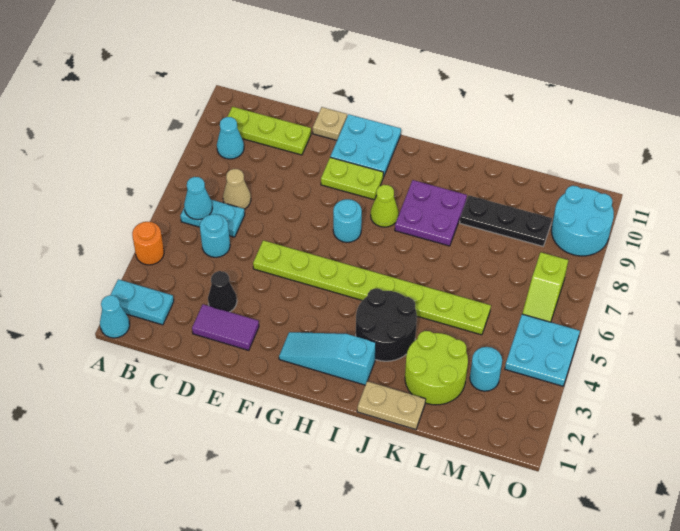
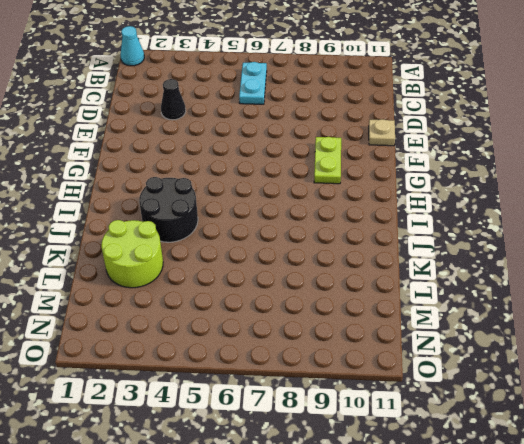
none -> cyan 1x2 plate [111,279,174,325]
none -> orange 1x1 round brick [132,222,164,265]
none -> cyan 1x1 cone [217,117,244,159]

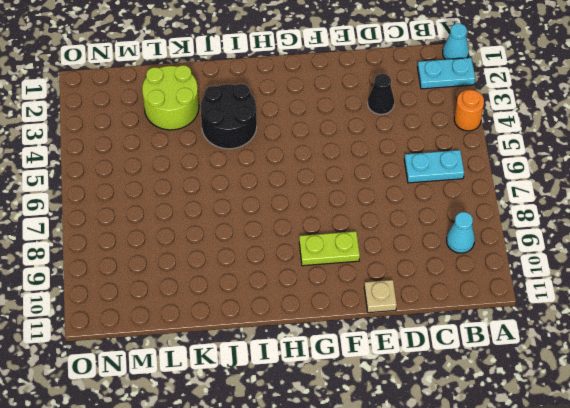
none -> lime 1x3 plate [227,107,311,155]
none -> cyan 1x1 round brick [200,214,230,257]
none -> tan 1x1 cone [223,169,251,209]

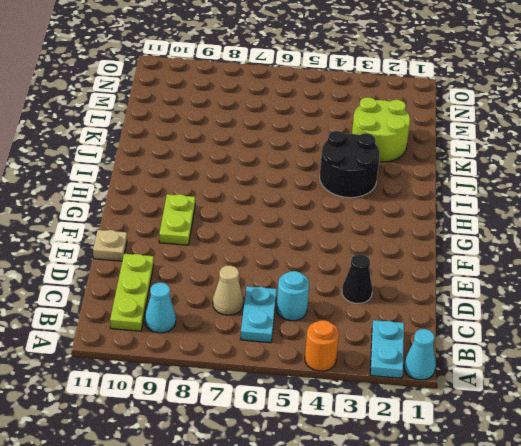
none -> purple 1x2 tile [192,304,259,350]
none -> lime 1x8 plate [253,240,491,335]
none -> cyan 2x2 plate [330,114,401,177]

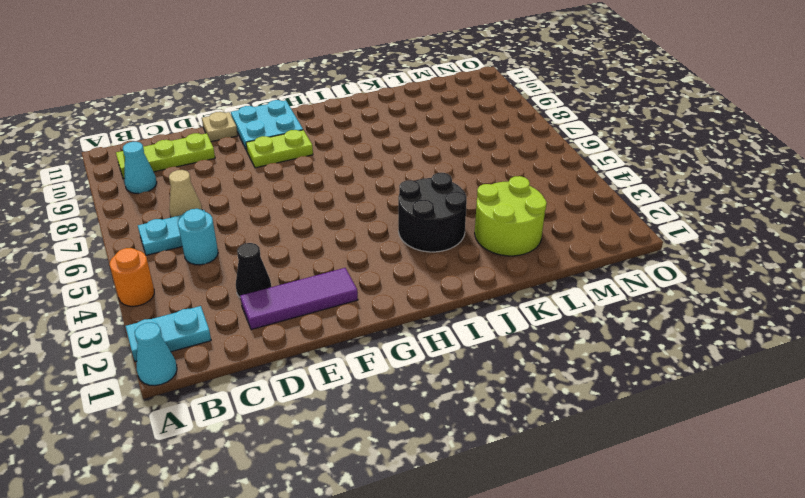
purple 1x3 tile [240,268,358,330] -> purple 1x2 tile [192,304,259,350]
none -> lime 1x8 plate [253,240,491,335]
none -> cyan 1x3 slope [279,332,376,385]
none -> cyan 1x1 round brick [333,199,362,242]

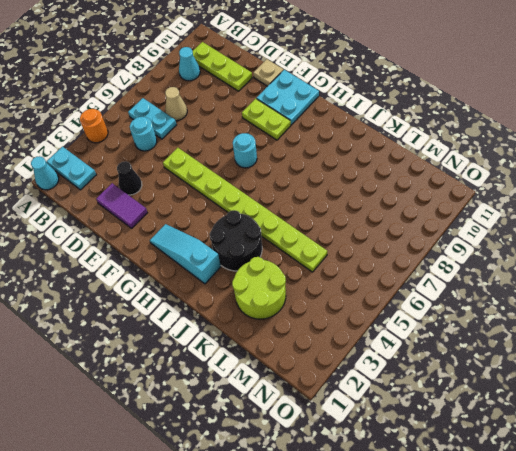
none -> lime 1x1 cone [371,185,399,227]
none -> purple 2x2 plate [395,180,467,246]
none -> tan 1x2 plate [357,381,426,430]

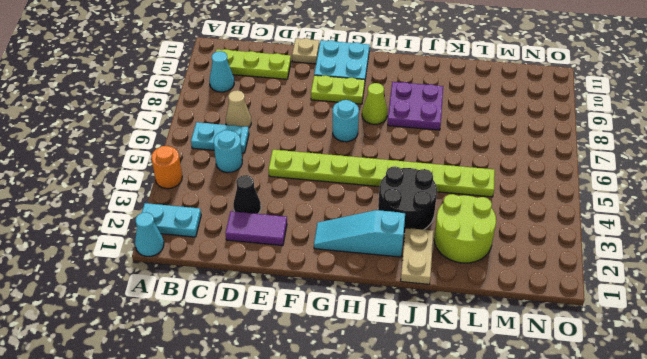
tan 1x2 plate [401,228,434,284] -> tan 1x2 plate turned to [357,381,426,430]
none -> black 1x3 plate [460,195,552,246]
none -> cyan 1x1 round brick [470,347,502,391]
none -> cyan 2x2 plate [505,314,580,386]

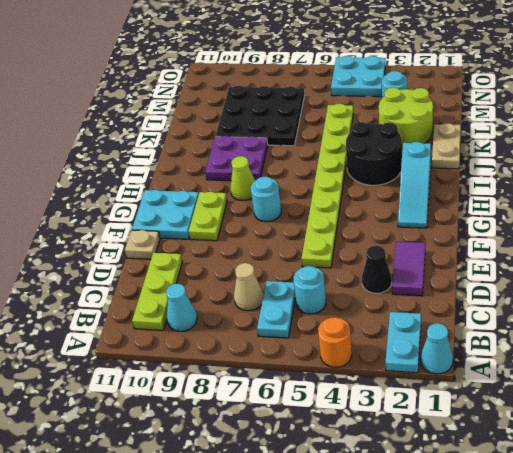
black 3x3 plate [215,85,304,146] -> black 1x3 plate [460,195,552,246]
none -> lime 1x2 slope [522,252,568,322]
none -> cyan 2x2 round brick [551,186,614,256]
none -> cyan 1x1 cone [184,177,212,220]

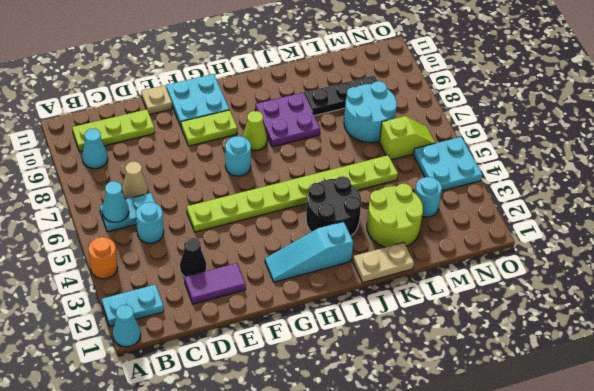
cyan 2x2 round brick [344,81,397,142] -> cyan 2x2 round brick moved to [551,186,614,256]
lime 1x2 slope [379,116,435,160] -> lime 1x2 slope turned to [522,252,568,322]

